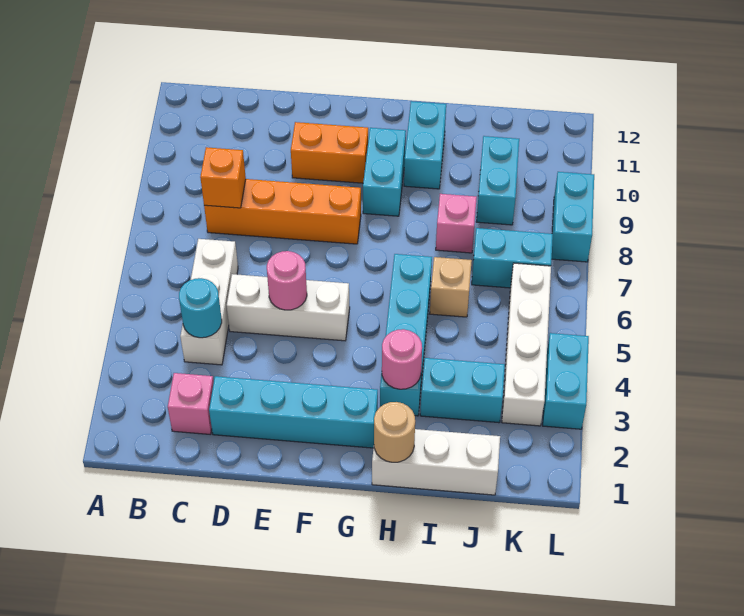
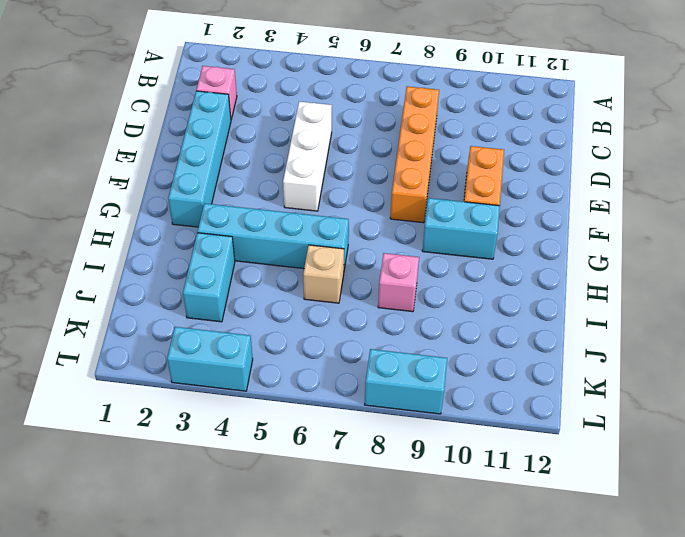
none -> white 1x3 brick [180,239,238,365]
none -> white 1x3 brick [372,429,500,495]
none -> cyan 1x2 brick [404,101,446,189]

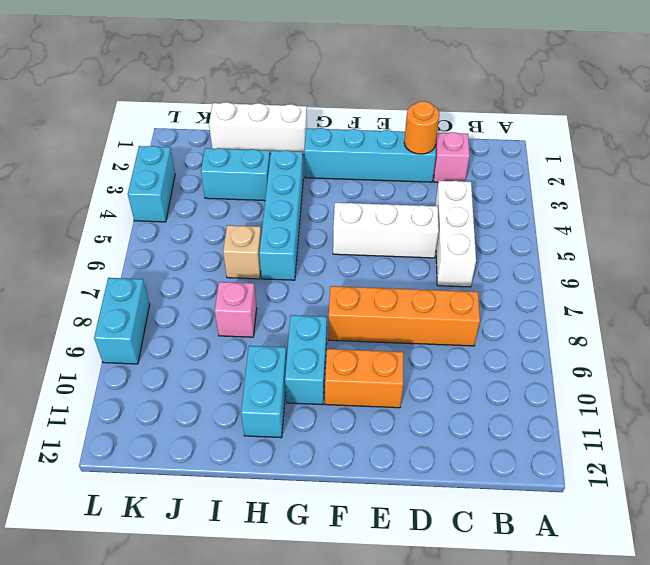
orange 1x1 round brick [404,101,439,154] -> none
none -> cyan 1x2 brick [472,228,553,288]
none -> cyan 1x2 brick [476,136,519,225]
none -> white 1x4 brick [502,263,551,426]

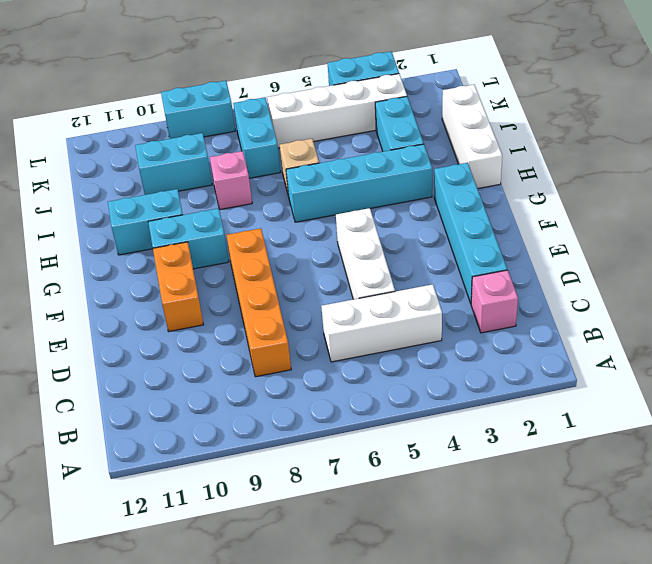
none -> cyan 1x1 round brick [179,278,222,338]
none -> orange 1x1 brick [200,147,246,208]
none -> pink 1x1 round brick [267,251,307,310]

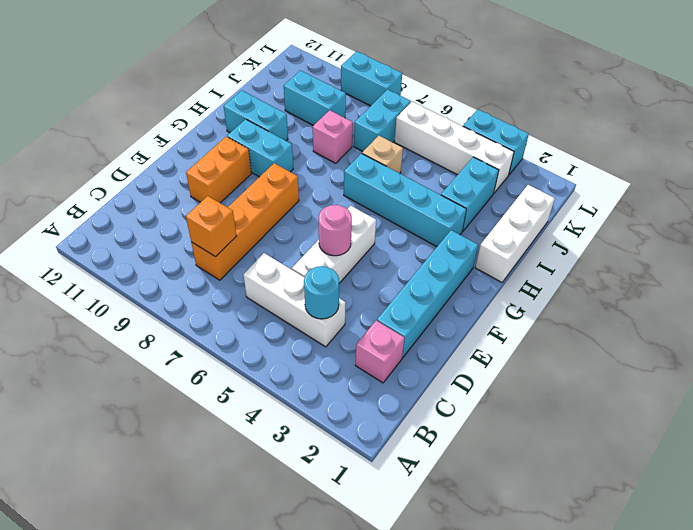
none -> tan 1x1 round brick [374,402,415,462]
none -> pink 1x1 round brick [382,329,422,389]

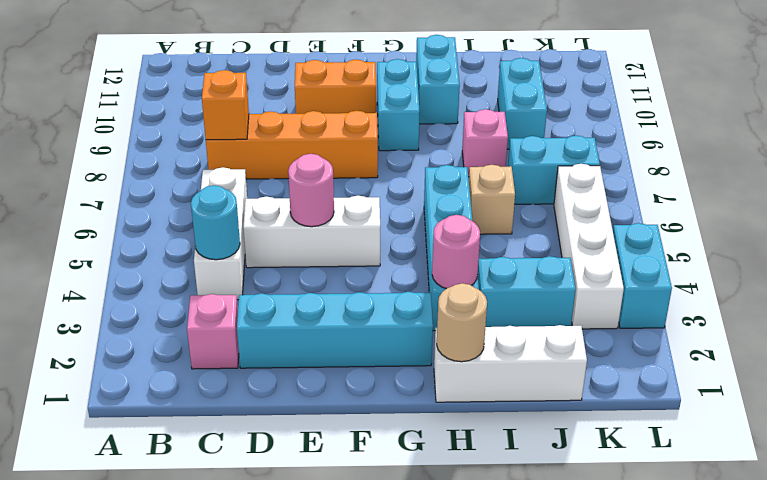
none -> cyan 1x2 brick [552,172,594,262]

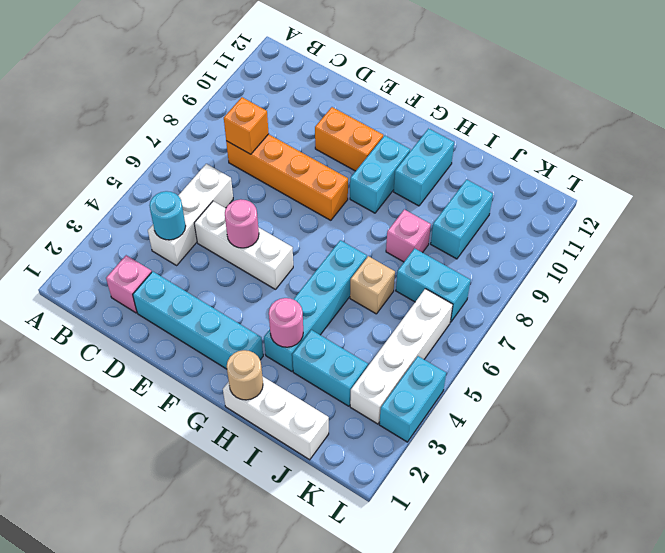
none -> cyan 1x2 brick [552,172,594,262]

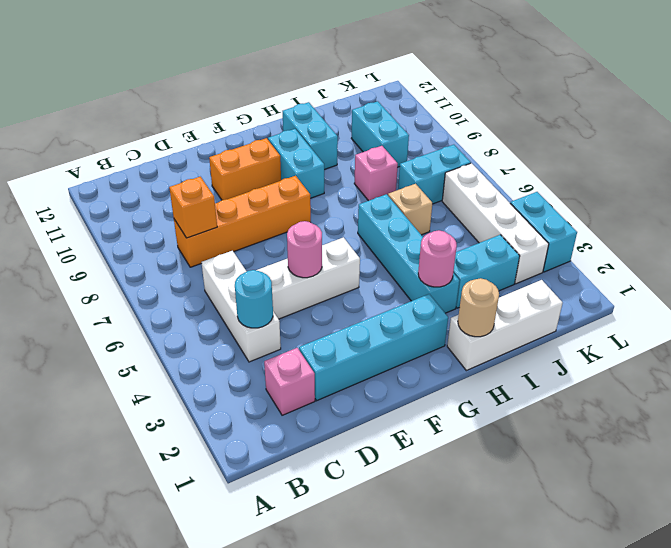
none -> cyan 1x2 brick [552,172,594,262]

